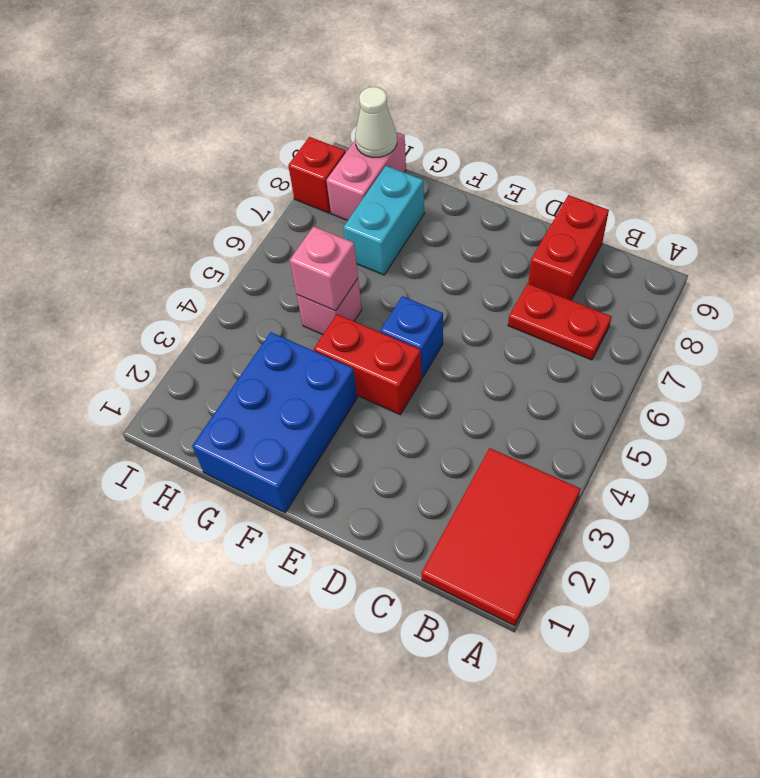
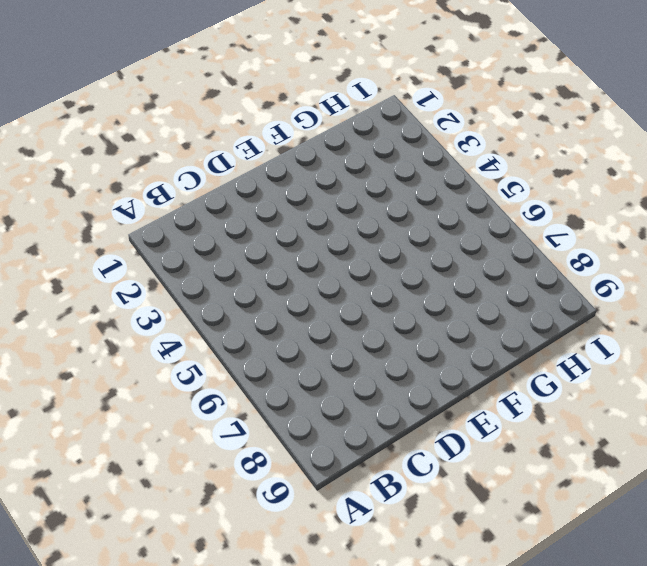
none -> red 2x3 tile [421,448,580,626]
none -> red 1x2 plate [508,284,611,360]
none -> red 1x2 brick [528,195,609,300]

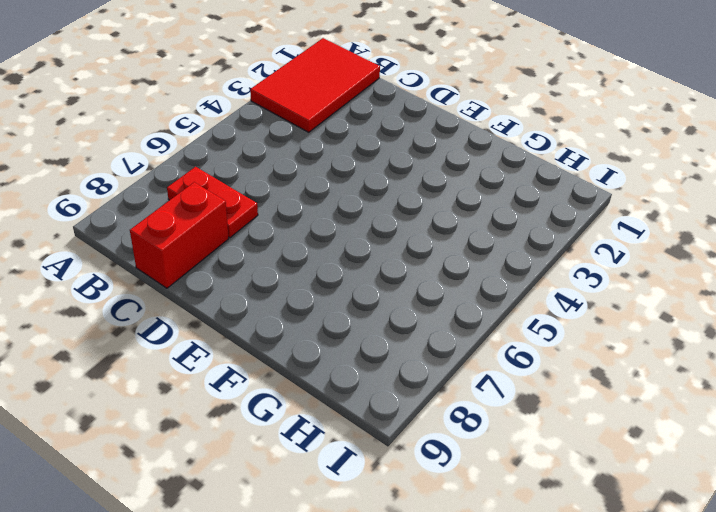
none -> red 1x2 brick [314,314,422,415]
none -> blue 1x1 brick [380,296,443,378]
none -> blue 2x3 brick [192,332,357,513]

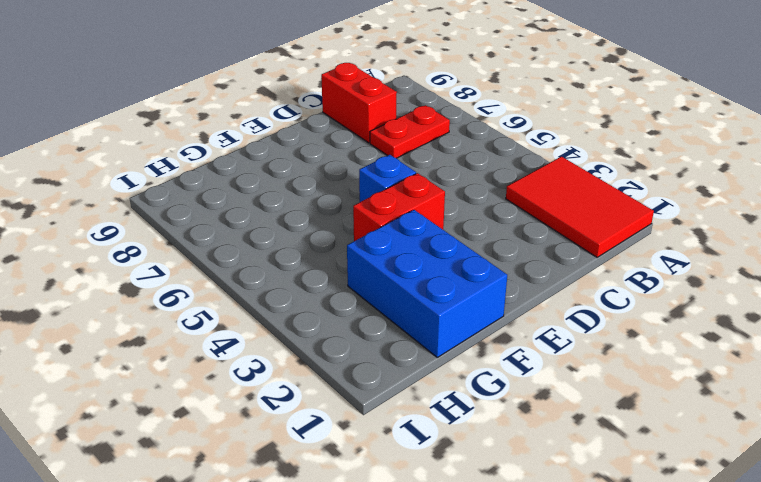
none -> pink 1x1 brick [297,279,362,334]
none -> cyan 1x2 brick [343,166,424,275]
none -> pink 1x2 brick [326,132,406,220]

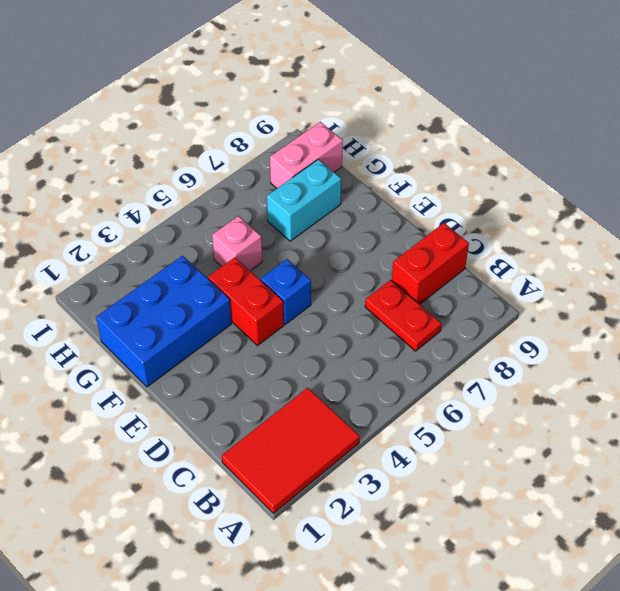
none -> red 1x1 brick [288,137,346,213]
none -> pink 1x1 brick [290,226,358,311]
none -> white 1x1 cone [355,87,397,157]

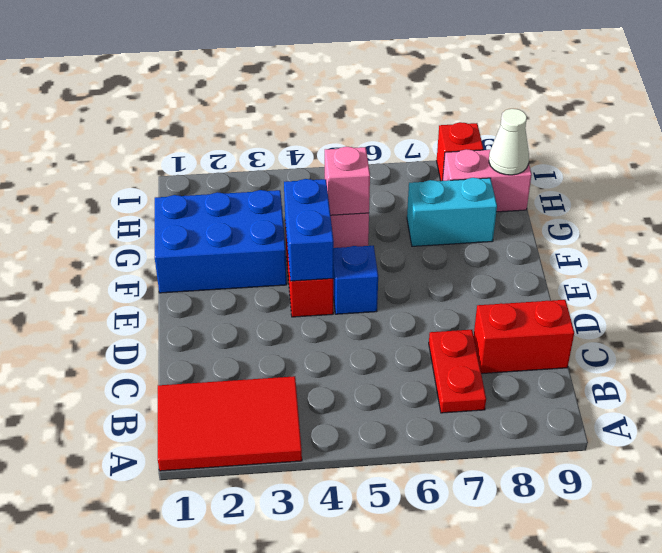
blue 1x2 brick [284,179,334,281] -> none

